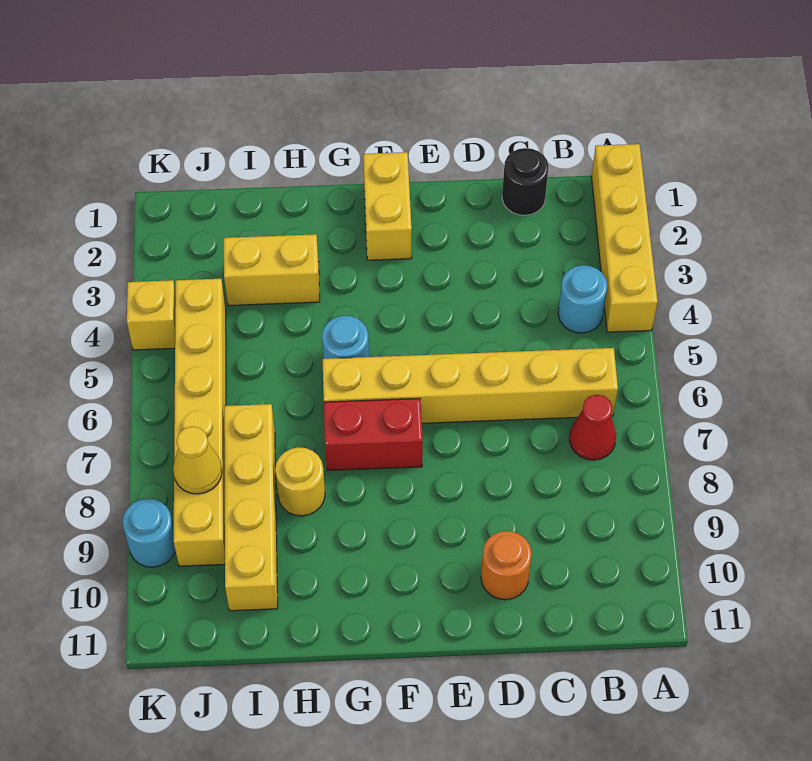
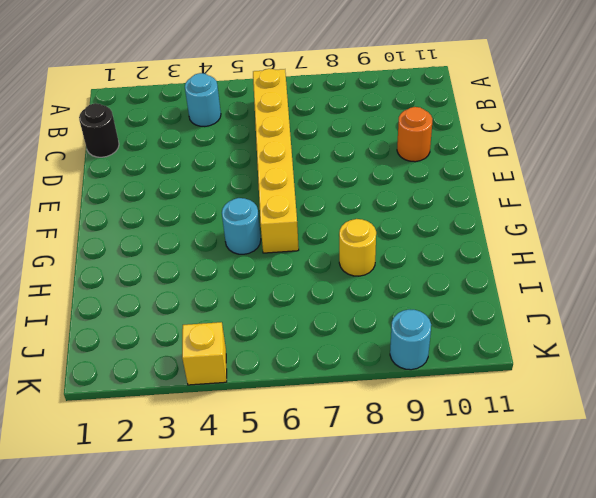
none -> yellow 1x4 brick [591,144,658,332]
none -> red 1x1 cone [569,395,616,460]
none -> yellow 1x2 brick [363,152,412,260]

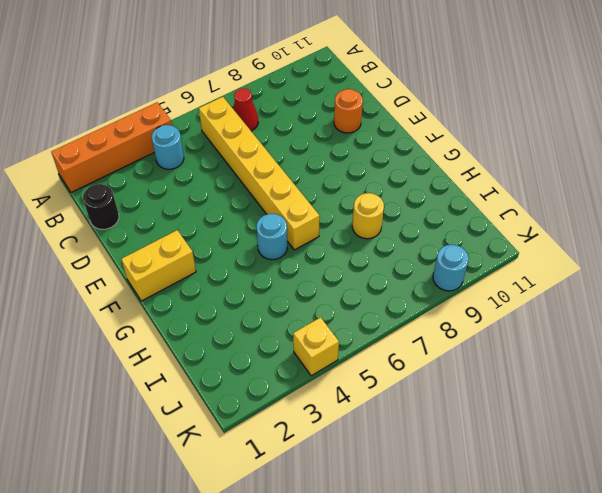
orange 1x4 brick [52,102,172,193] -> yellow 1x4 brick [591,144,658,332]
none -> red 1x2 brick [324,398,423,471]
none -> yellow 1x2 brick [224,234,320,306]
none -> yellow 1x4 brick [224,404,278,611]

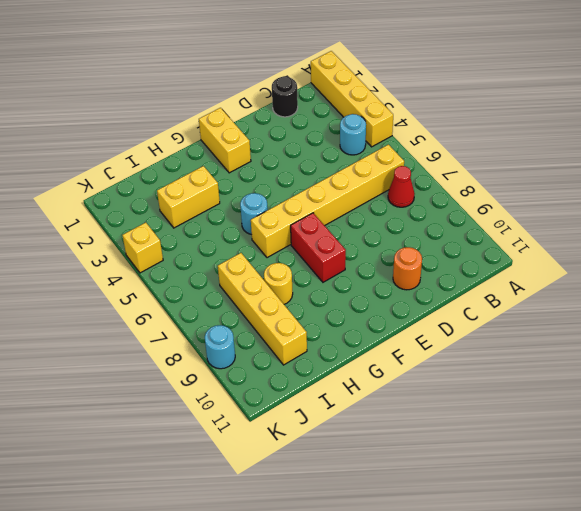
red 1x2 brick [291,213,346,282] -> red 1x2 brick turned to [324,398,423,471]
none -> yellow 1x6 brick [174,279,226,566]
none -> yellow 1x1 cone [173,426,222,494]

